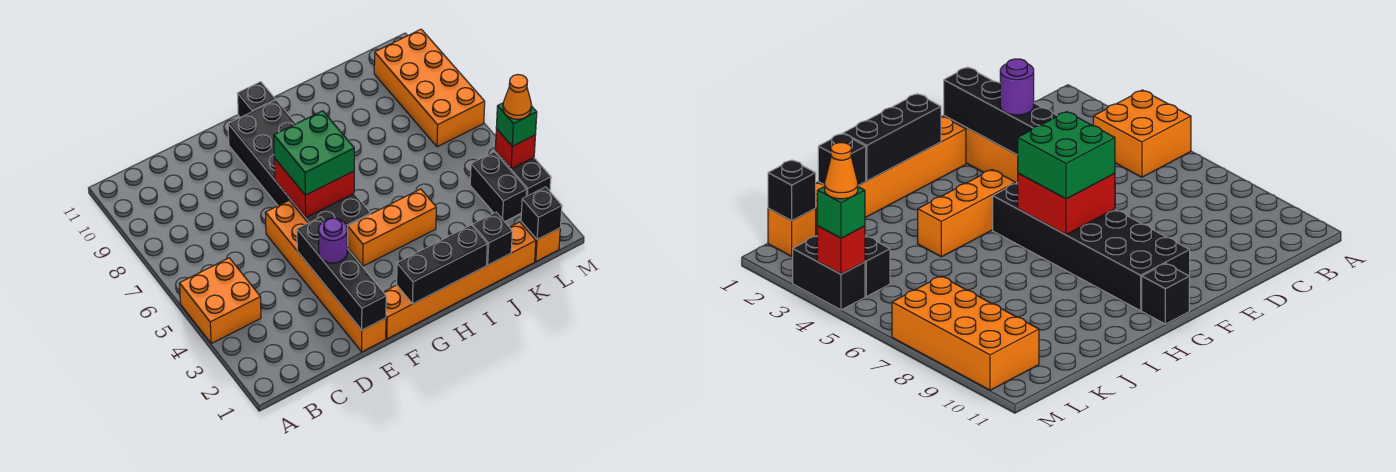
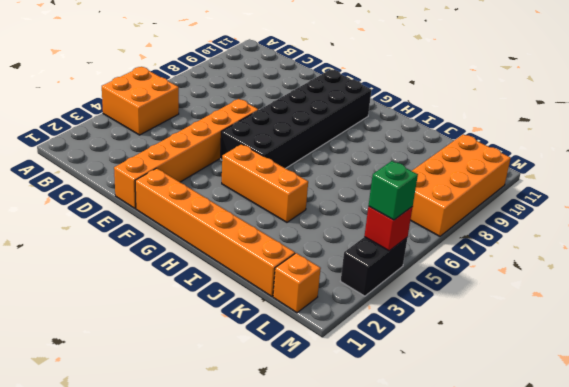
none -> black 1x1 brick [237,82,275,117]
none -> black 1x2 brick [470,152,527,222]
none -> black 1x4 brick [297,217,386,330]

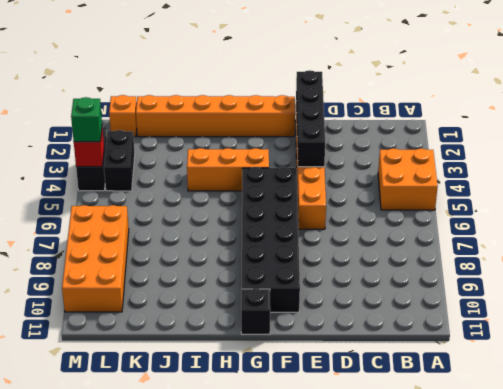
none -> red 2x2 brick [274,158,354,218]
none -> black 1x3 brick [397,225,487,304]
none -> black 1x1 brick [472,212,512,265]

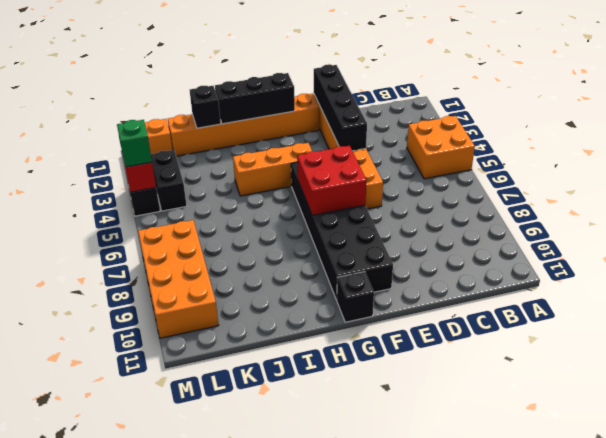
none -> black 1x1 brick [521,187,562,240]
none -> purple 1x1 round brick [318,218,347,263]
none -> green 2x2 brick [274,111,354,195]

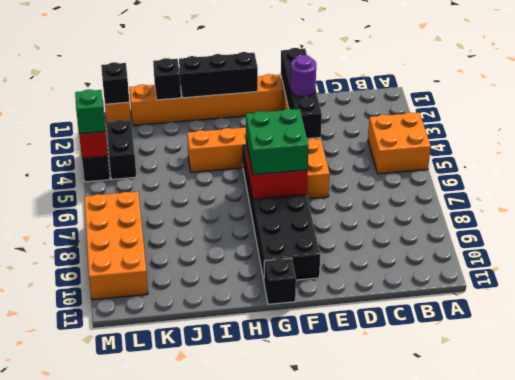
none -> orange 1x1 cone [503,75,532,119]

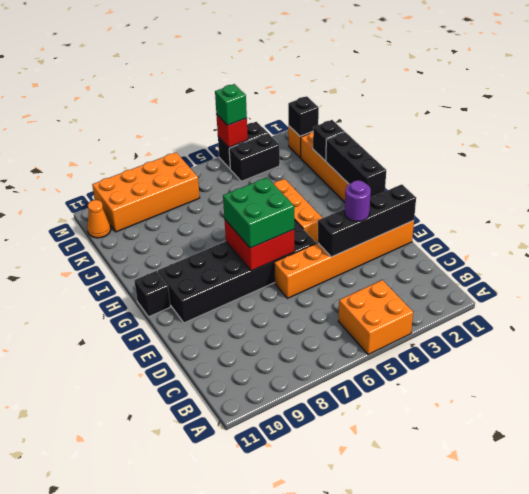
orange 1x1 cone [87,200,111,238] -> orange 1x1 cone moved to [503,75,532,119]

